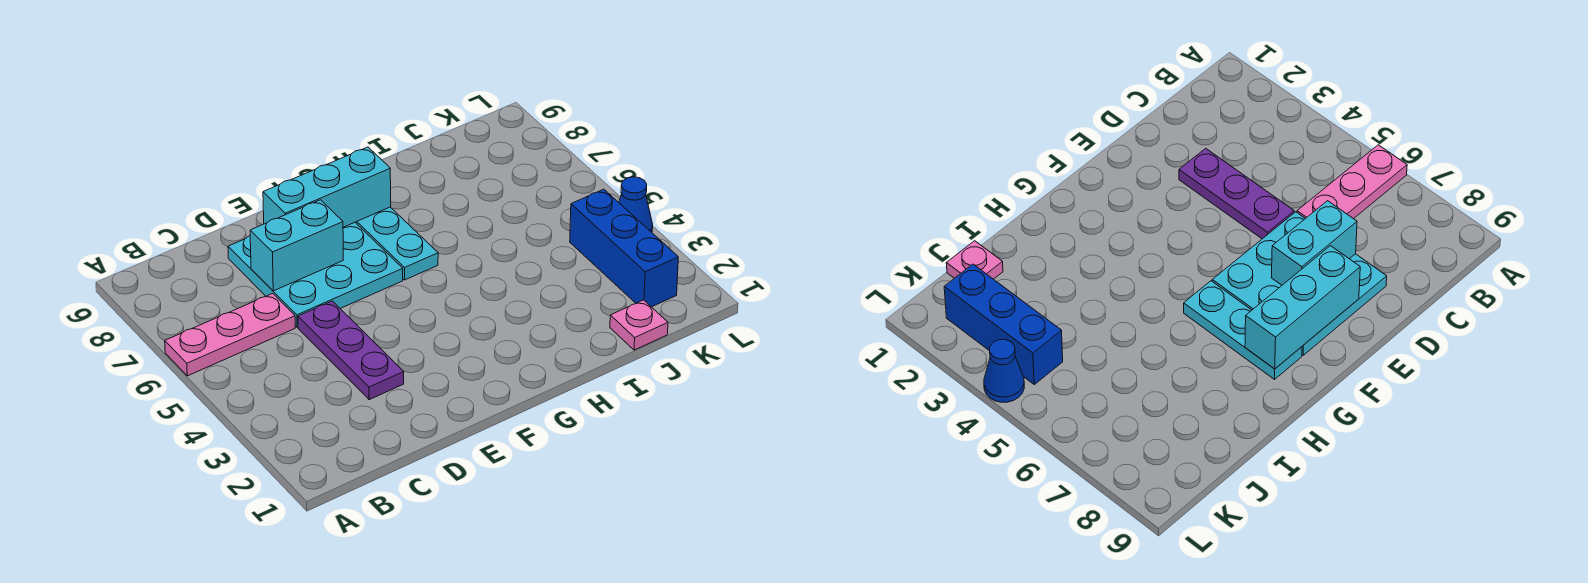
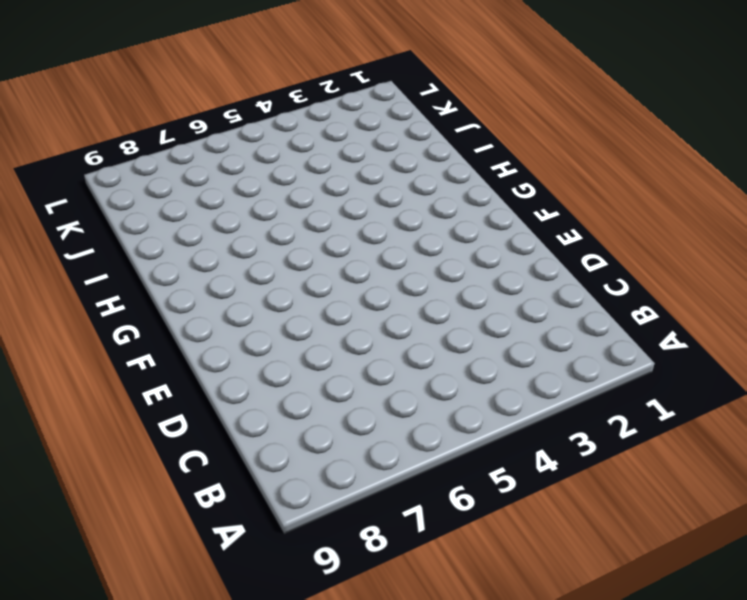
none -> pink 1x3 plate [165,293,295,376]
none -> purple 1x3 plate [298,301,404,400]

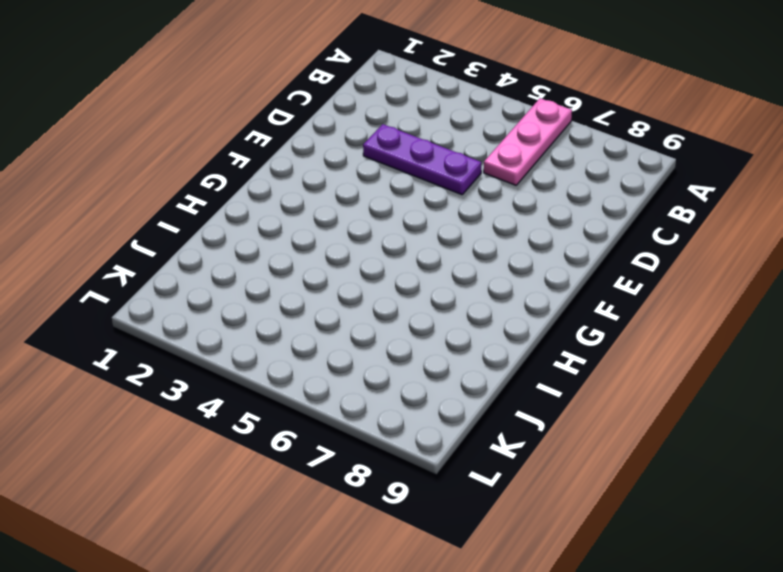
none -> cyan 3x3 plate [228,222,403,327]
none -> cyan 1x3 plate [355,207,438,280]

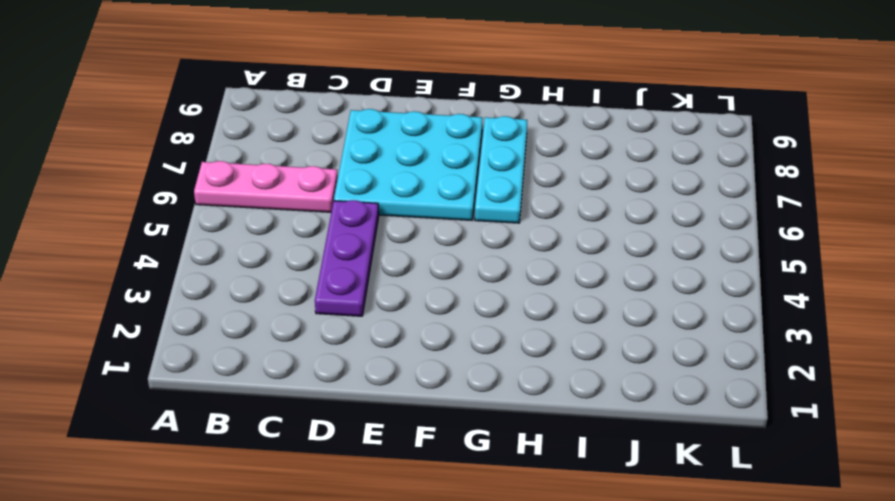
none -> pink 1x1 plate [610,300,668,350]
none -> blue 1x3 brick [570,189,678,307]

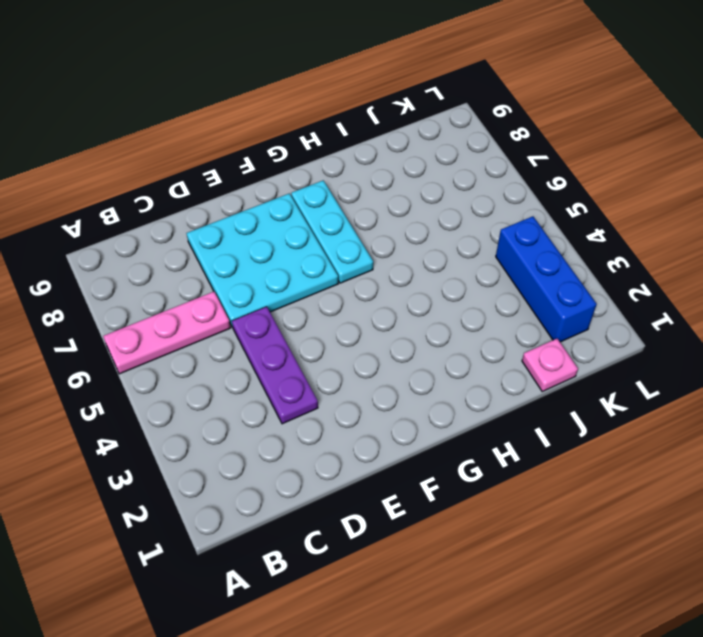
none -> blue 1x1 cone [619,177,653,232]
none -> cyan 1x2 brick [250,200,343,291]

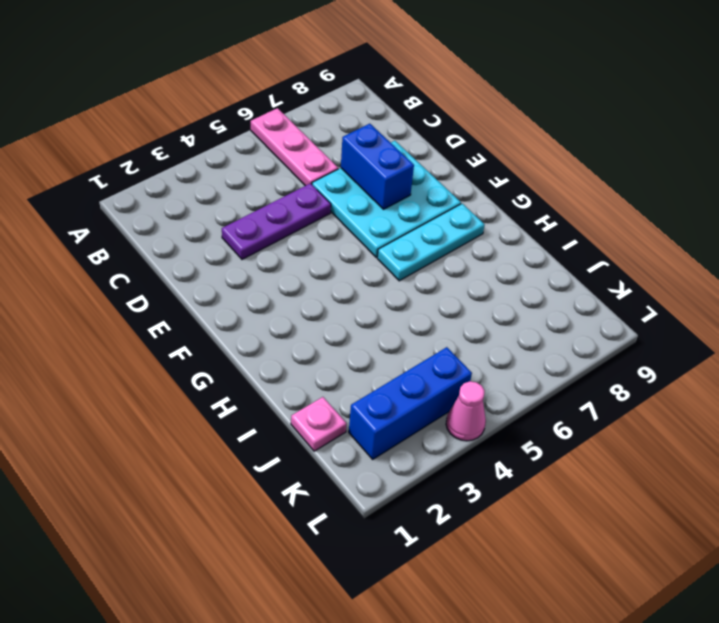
blue 1x2 brick [341,124,414,209] -> cyan 1x2 brick [250,200,343,291]
pink 1x1 cone [446,381,486,441] -> blue 1x1 cone [619,177,653,232]
none -> cyan 1x3 brick [263,147,391,227]

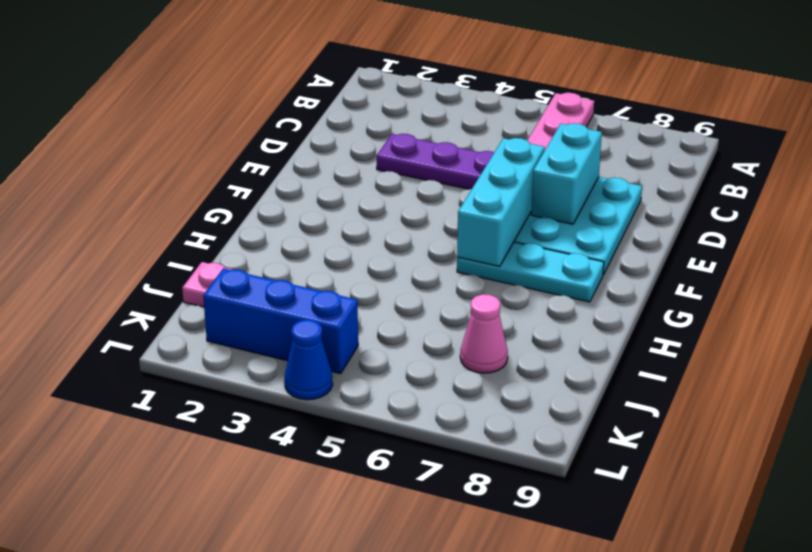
cyan 1x3 brick [457,138,545,266] -> cyan 1x3 brick moved to [263,147,391,227]
pink 1x1 cone [460,294,508,373] -> none

